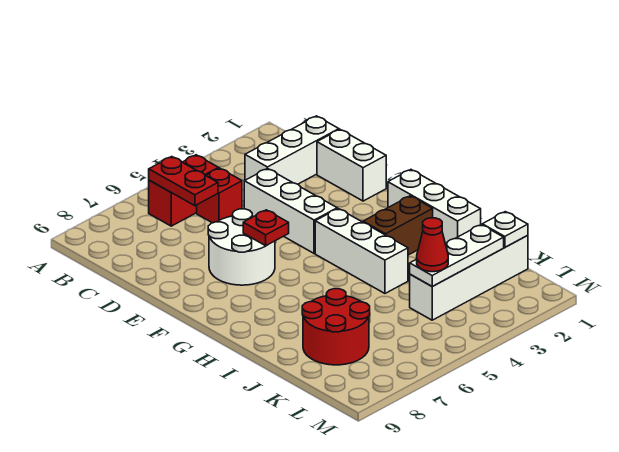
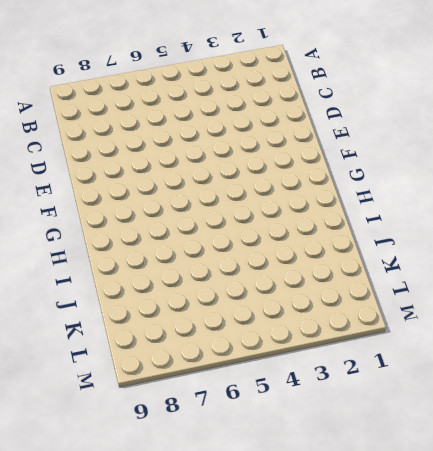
none -> red 1x2 brick [149,155,219,226]
none -> white 1x3 brick [245,116,339,184]
none -> red 1x1 brick [197,168,242,223]

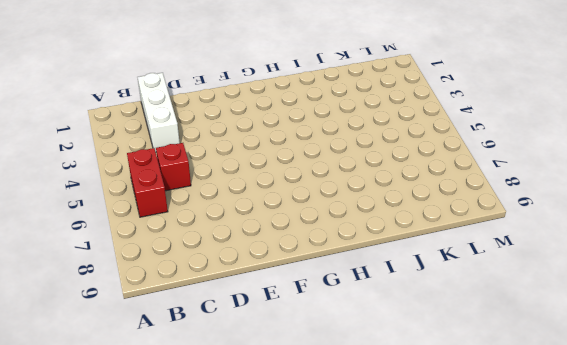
none -> white 1x2 brick [317,130,386,201]
none -> white 1x3 brick [244,168,337,254]
none -> white 2x2 round brick [208,209,275,285]

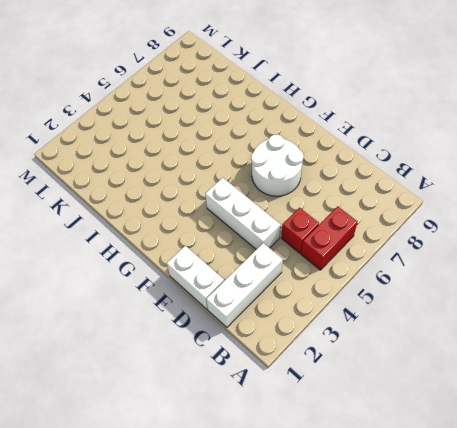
none -> white 1x3 brick [388,170,481,244]
none -> white 1x3 brick [315,209,408,293]
none -> brown 1x2 brick [363,196,433,255]

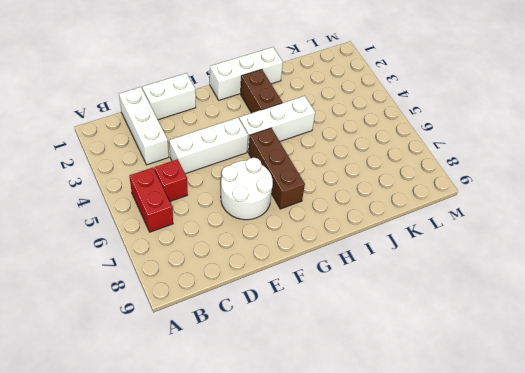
brown 1x3 brick [249,128,305,209] -> none
none -> red 2x2 round brick [302,289,370,365]
none -> white 1x4 brick [410,235,528,320]
none -> red 1x2 plate [149,157,218,206]

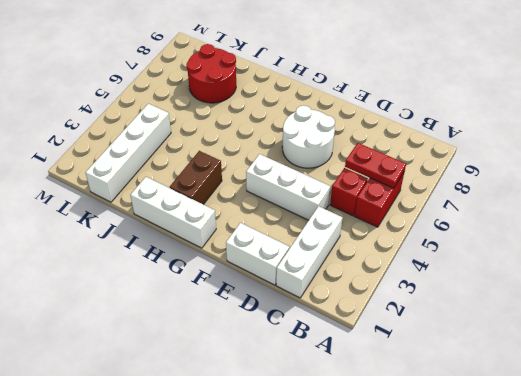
none -> white 1x3 brick [315,209,408,293]
none -> red 1x1 plate [243,210,289,246]
none -> white 1x1 plate [482,212,528,247]

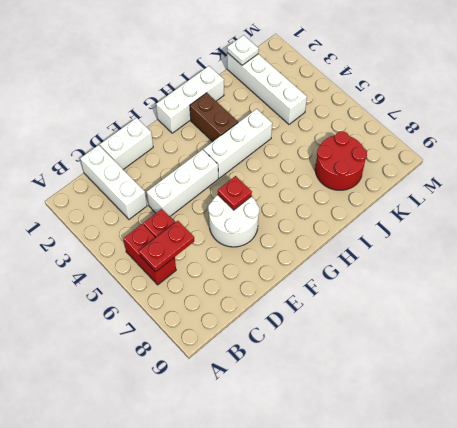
none -> white 1x3 plate [410,225,504,286]
none -> red 1x1 cone [417,218,448,272]

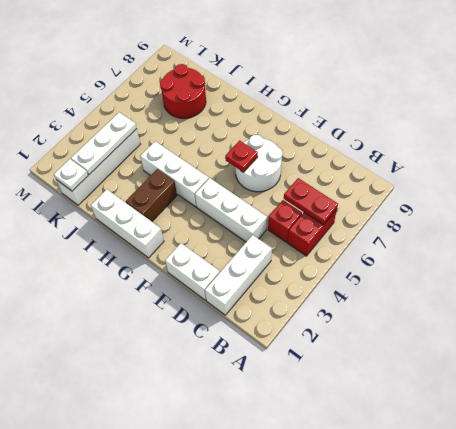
none -> red 1x1 cone [417,218,448,272]

